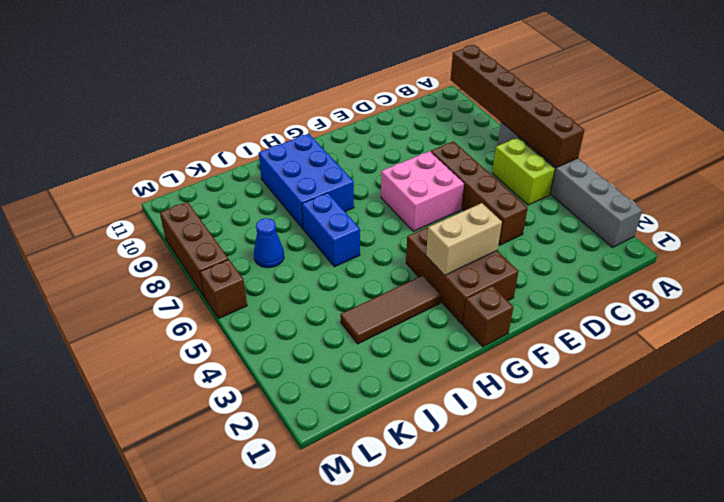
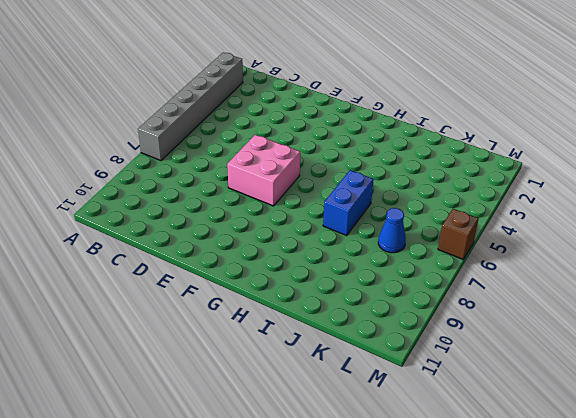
none -> lime 1x2 brick [492,138,555,205]
none -> brown 1x4 brick [431,141,528,245]
none -> brown 2x3 brick [406,215,519,324]

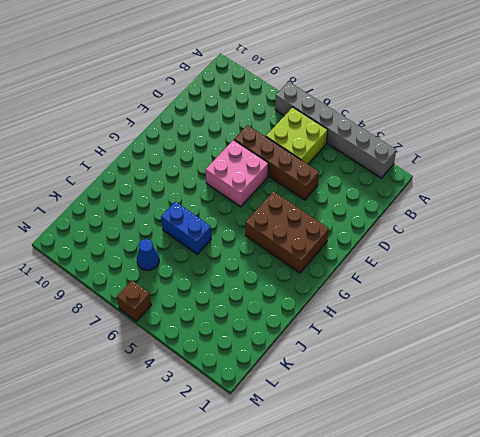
lime 2x2 brick [266,107,328,164] -> lime 1x2 brick [492,138,555,205]
none -> brown 1x1 brick [463,286,513,347]
none -> brown 1x3 tile [340,275,442,344]
none -> blue 2x3 brick [259,134,354,229]

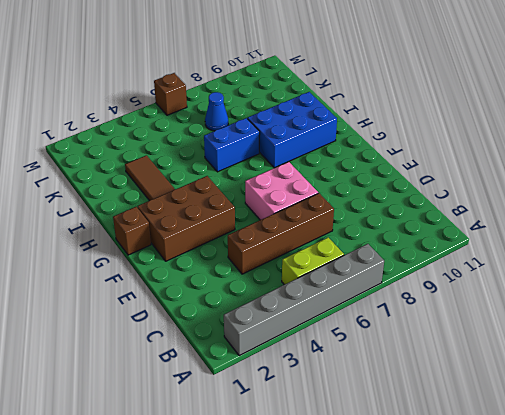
none -> brown 1x3 brick [160,202,228,297]
none -> brown 1x6 brick [450,45,584,168]
none -> tan 1x2 brick [426,203,502,275]

